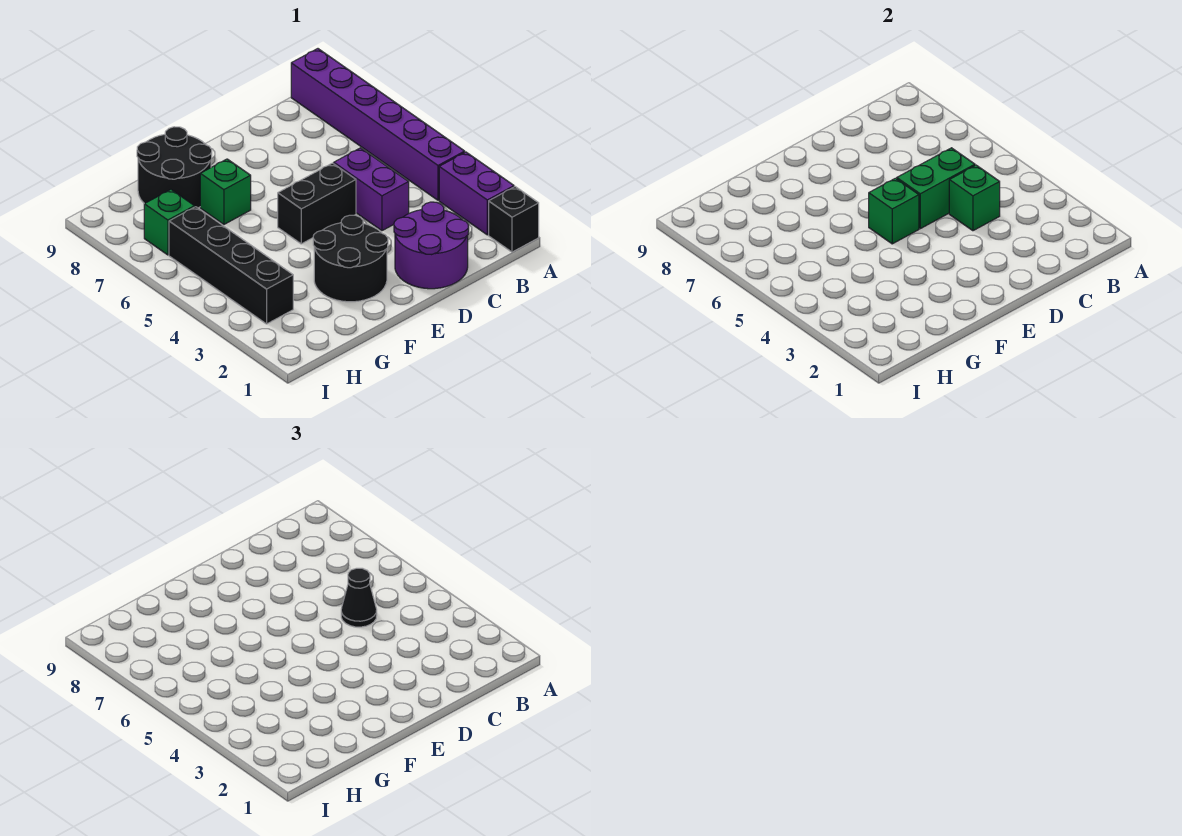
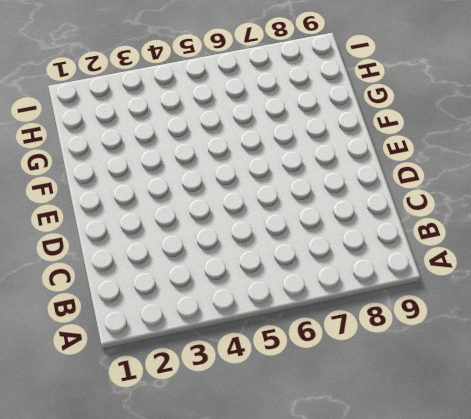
none -> black 1x1 brick [489,187,539,252]
none -> purple 1x2 brick [439,152,514,235]
none -> purple 1x6 brick [291,49,465,200]

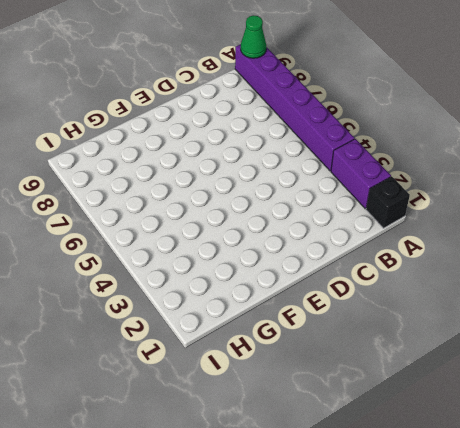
green 1x1 cone [241,15,266,58] -> none
none -> purple 2x2 round brick [394,202,469,289]
none -> purple 1x2 brick [334,148,409,231]
none -> black 1x2 brick [278,163,356,244]

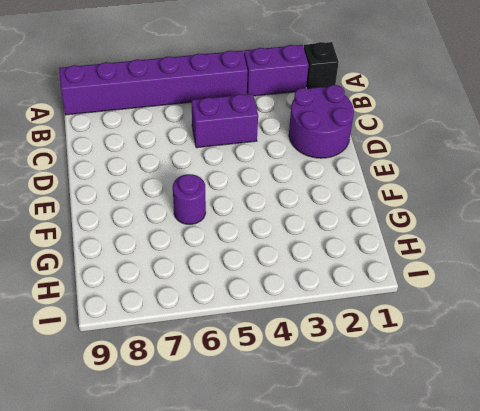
purple 1x1 round brick [173,174,206,224] -> none
none -> black 1x2 brick [278,163,356,244]
none -> black 2x2 round brick [313,215,388,302]
none -> green 1x1 brick [200,159,251,224]

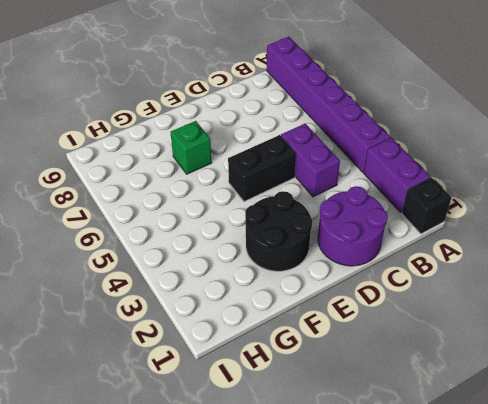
none -> black 2x2 round brick [137,127,212,208]
none -> black 1x4 brick [169,207,293,324]
none -> green 1x1 brick [144,190,195,255]

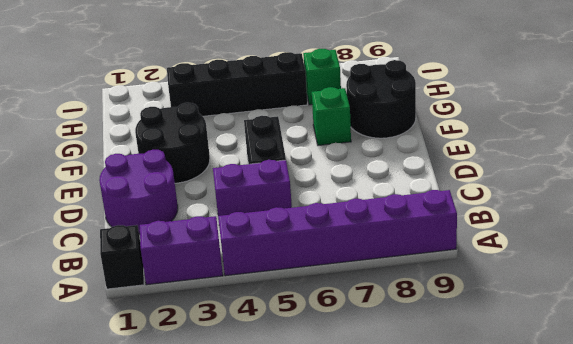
none -> green 1x1 brick [949,165,1000,231]
none -> green 1x2 brick [897,148,975,229]
none -> green 1x1 brick [869,178,919,244]

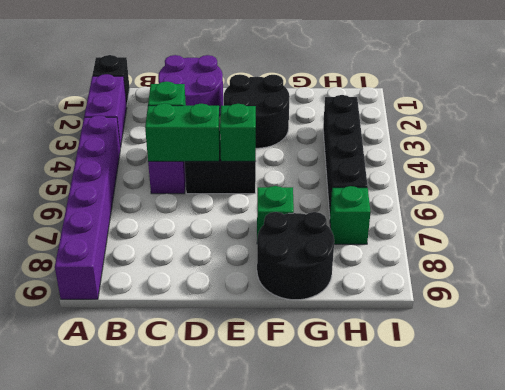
none -> black 1x1 cone [341,568,377,627]

